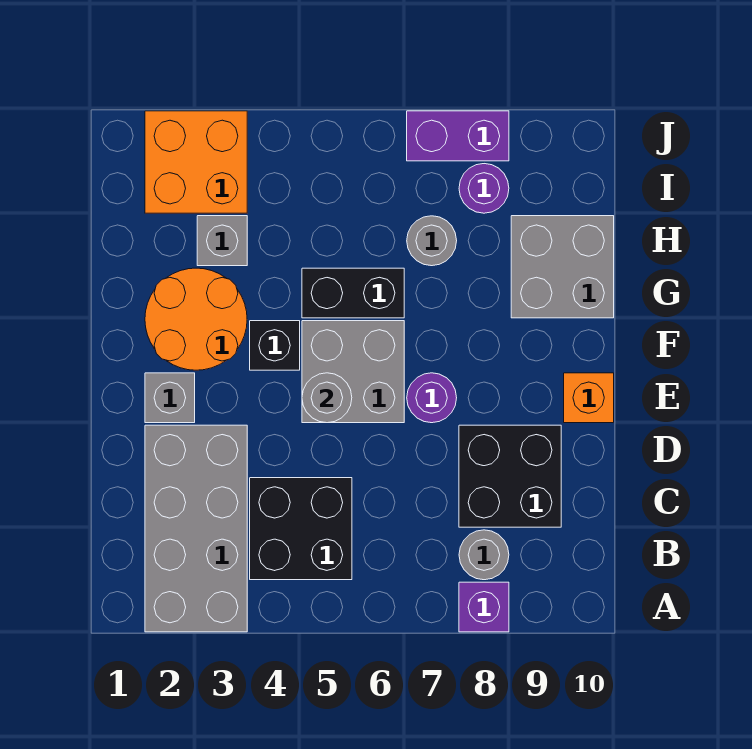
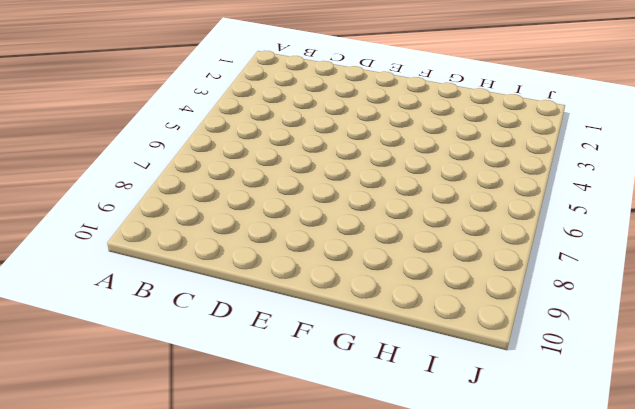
none -> grey 2x4 brick [145,425,247,632]
none -> purple 1x1 brick [459,582,509,632]
none -> black 2x2 brick [250,478,352,580]

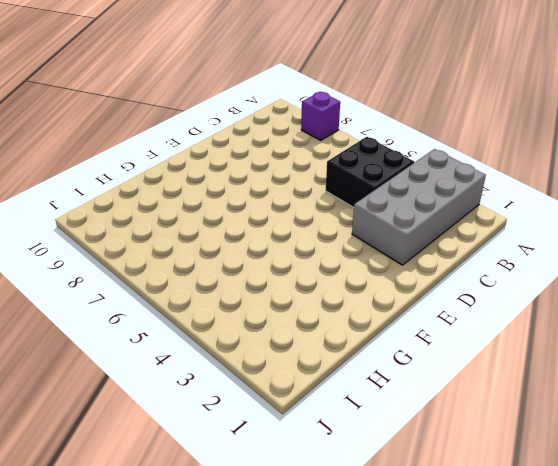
none -> grey 1x1 round brick [459,530,509,580]
none -> black 2x2 brick [459,425,561,527]
none -> grey 1x1 brick [145,373,195,423]

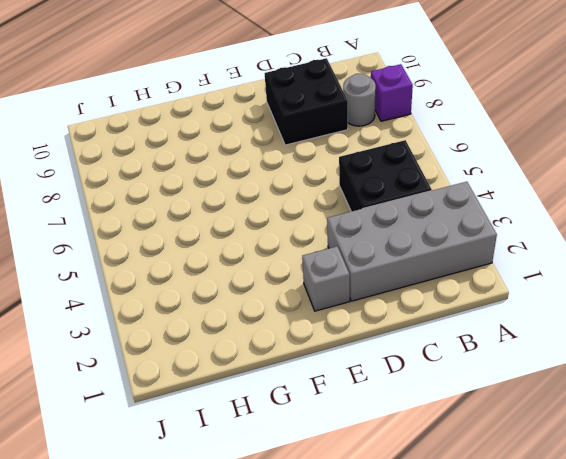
none -> grey 2x2 brick [302,321,404,423]
none -> purple 1x1 round brick [407,373,457,423]
none -> orange 1x1 brick [564,373,614,423]

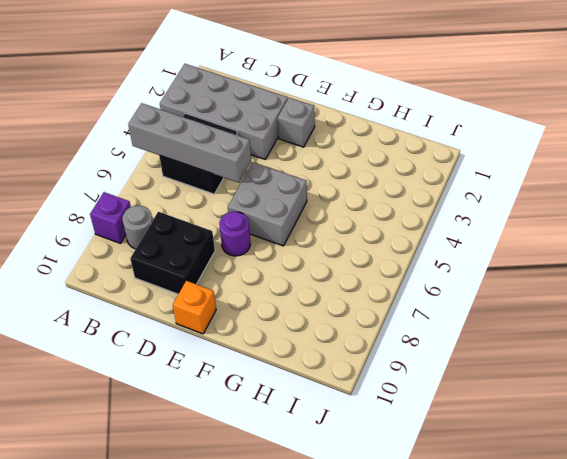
grey 1x4 brick [128,103,251,183] -> none
none -> orange 2x2 round brick [145,268,247,370]
none -> black 1x1 brick [250,321,300,370]
none -> black 1x2 brick [302,268,404,318]

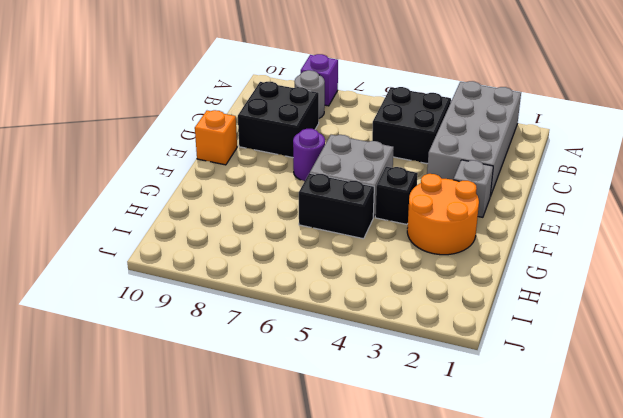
none -> grey 2x2 brick [511,216,614,318]
none -> grey 1x1 brick [197,216,247,266]
none -> grey 1x1 round brick [407,216,457,266]

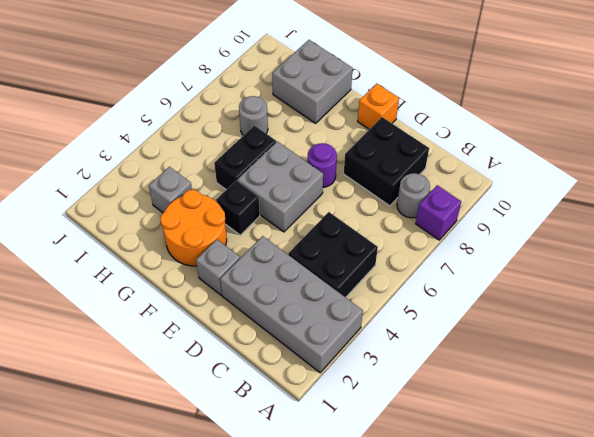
none -> orange 2x2 brick [145,111,247,213]
none -> purple 1x1 round brick [459,164,509,213]
none -> purple 1x2 brick [407,111,509,161]

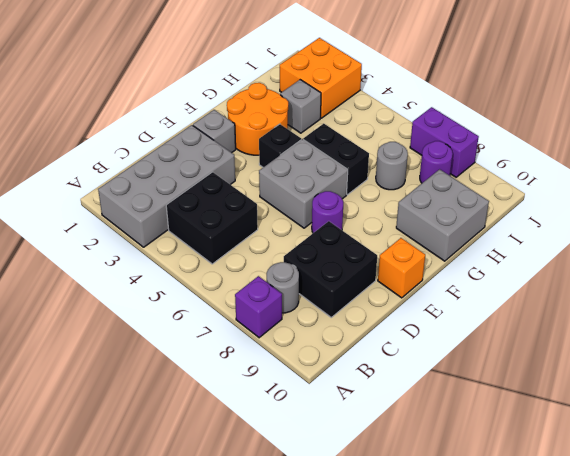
none -> grey 1x1 round brick [302,373,352,423]

